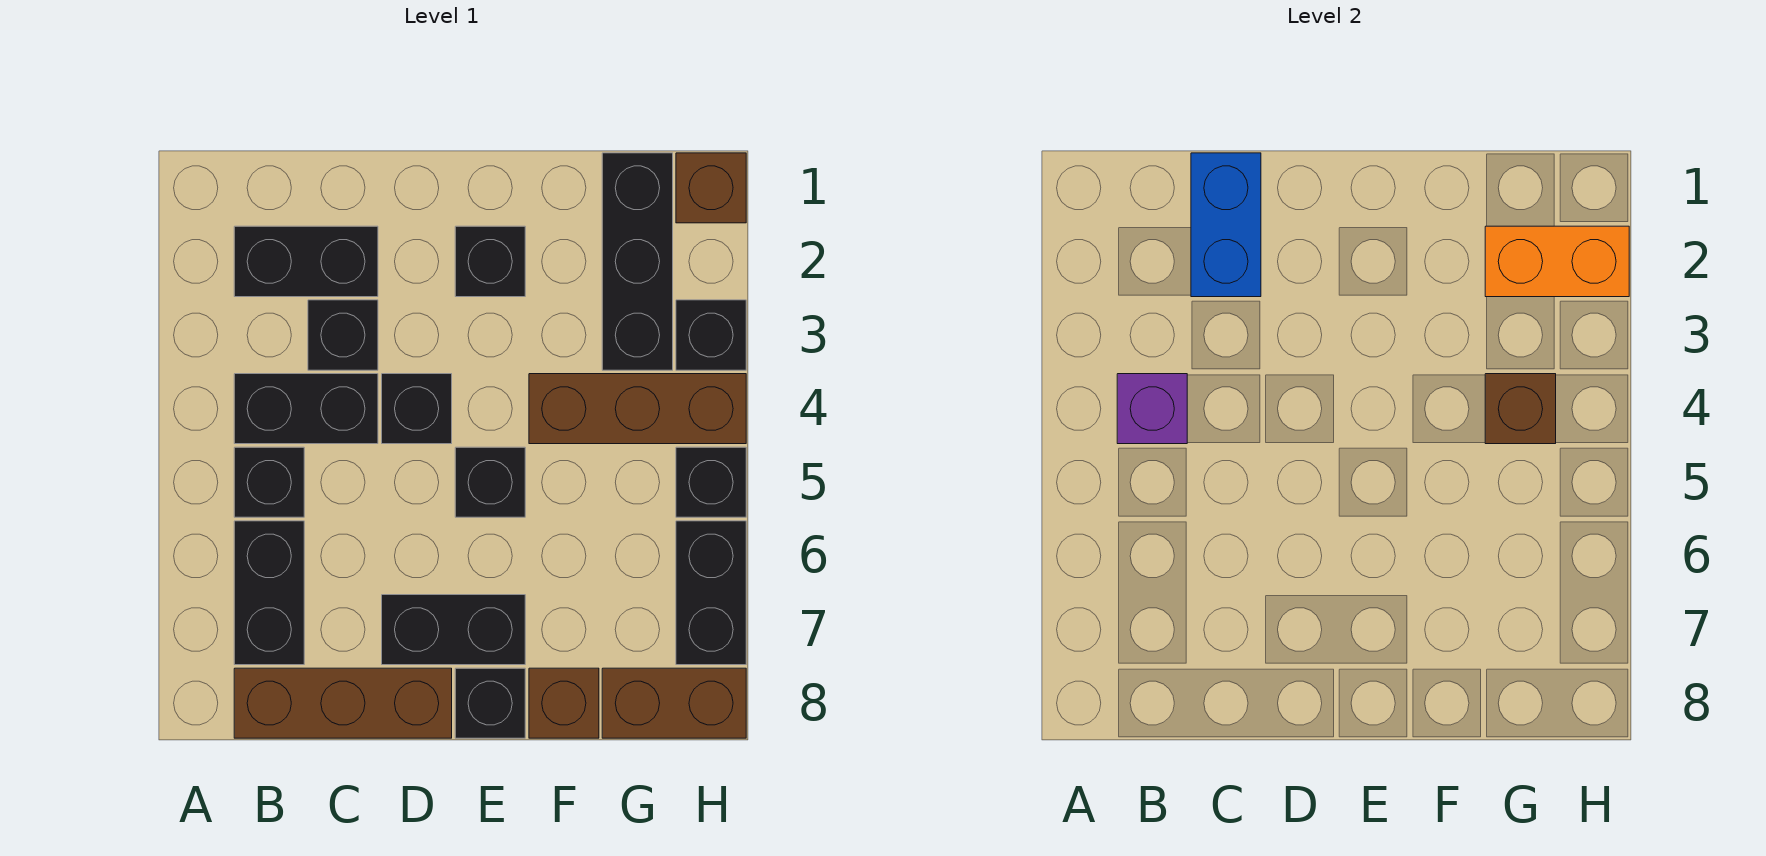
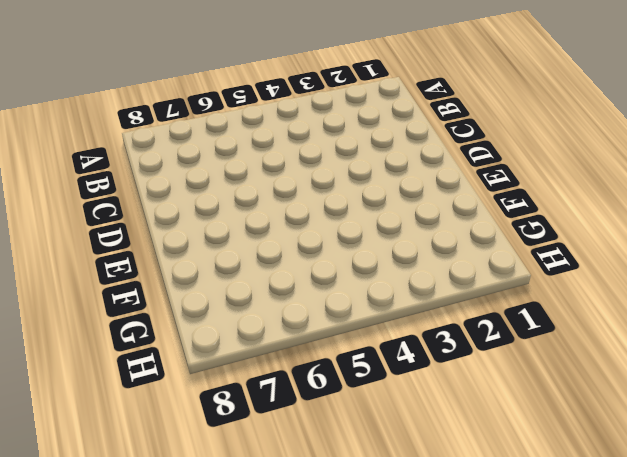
none -> black 1x2 brick [234,226,378,297]
none -> black 1x2 brick [234,374,378,444]
none -> black 1x1 brick [234,447,304,517]

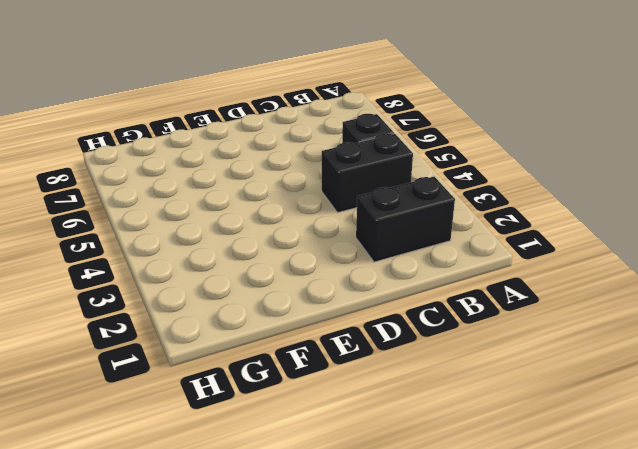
none -> black 1x2 brick [234,521,304,665]
none -> brown 1x3 brick [234,668,452,738]
none -> black 1x1 brick [308,300,378,370]

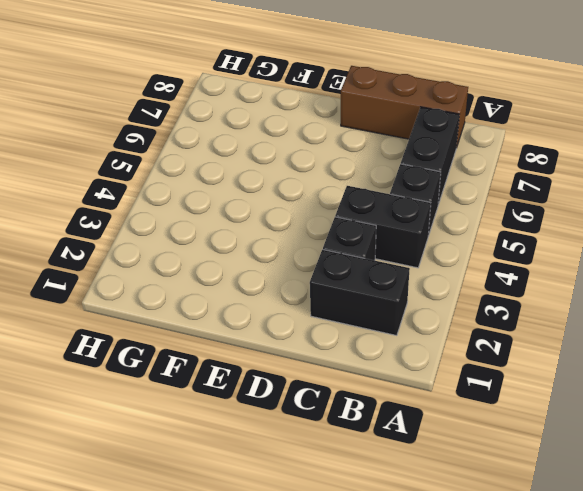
none -> black 1x1 brick [382,374,452,444]
none -> black 1x2 brick [382,595,525,665]
none -> black 1x1 brick [455,226,525,297]

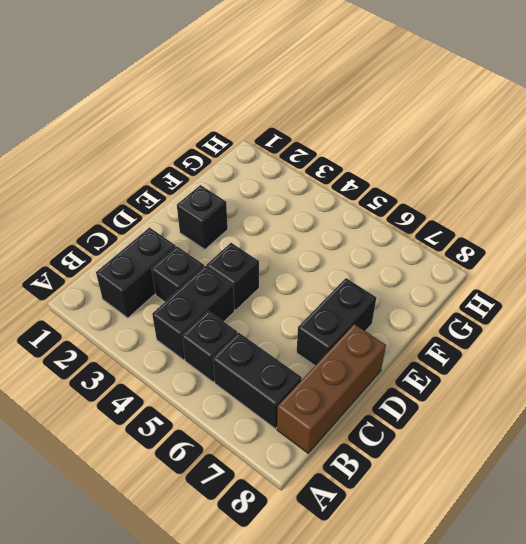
none -> black 1x1 brick [455,447,525,517]
none -> black 1x1 brick [455,668,525,738]
none -> brown 1x3 brick [529,374,746,444]

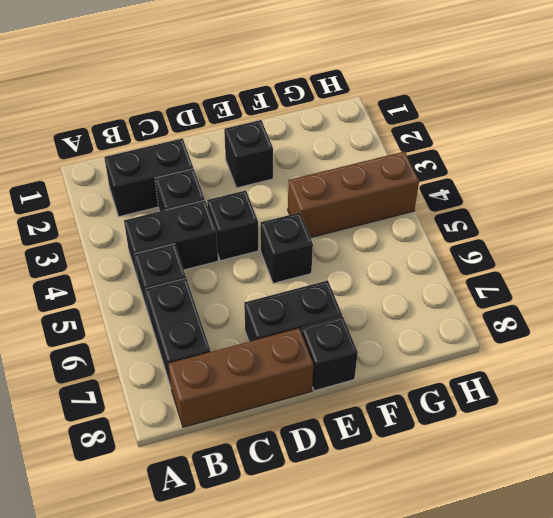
none -> brown 1x1 brick [529,668,599,738]
none -> black 1x3 brick [602,153,673,370]
none -> brown 1x2 brick [602,668,746,738]

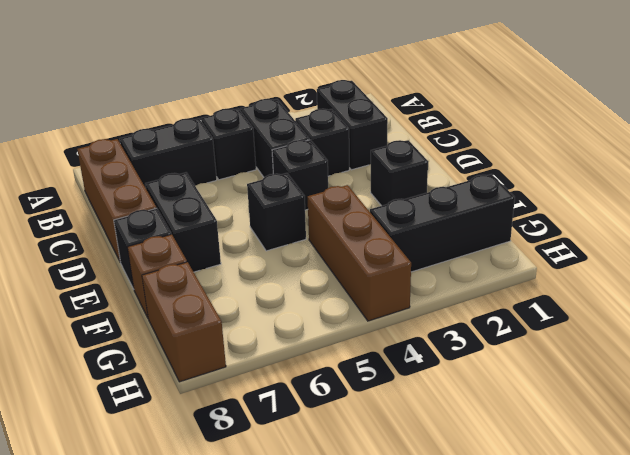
none -> brown 1x1 brick [676,153,746,223]
none -> black 1x1 brick [676,300,746,370]
none -> black 1x1 brick [676,447,746,517]

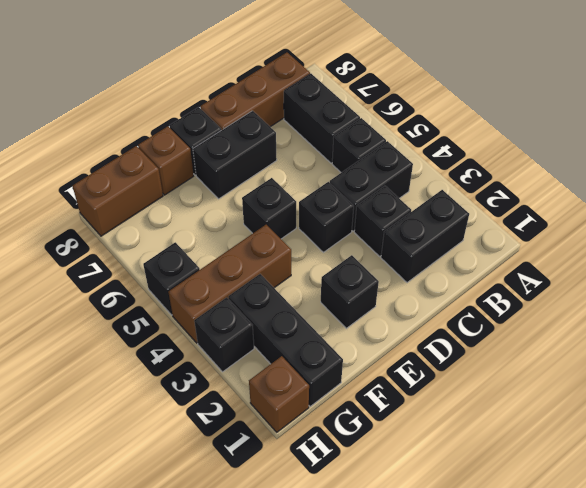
none -> black 1x2 brick [676,521,746,665]
none -> purple 1x1 brick [1117,374,1187,444]
none -> blue 1x2 brick [1191,153,1261,297]

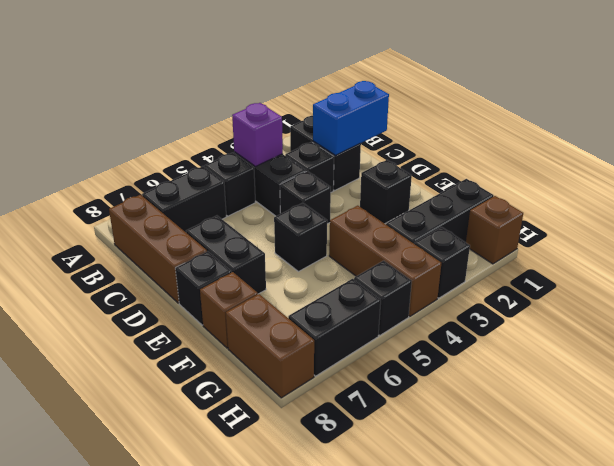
none -> orange 1x2 brick [1485,226,1629,297]
none -> brown 1x1 brick [1485,374,1556,444]

